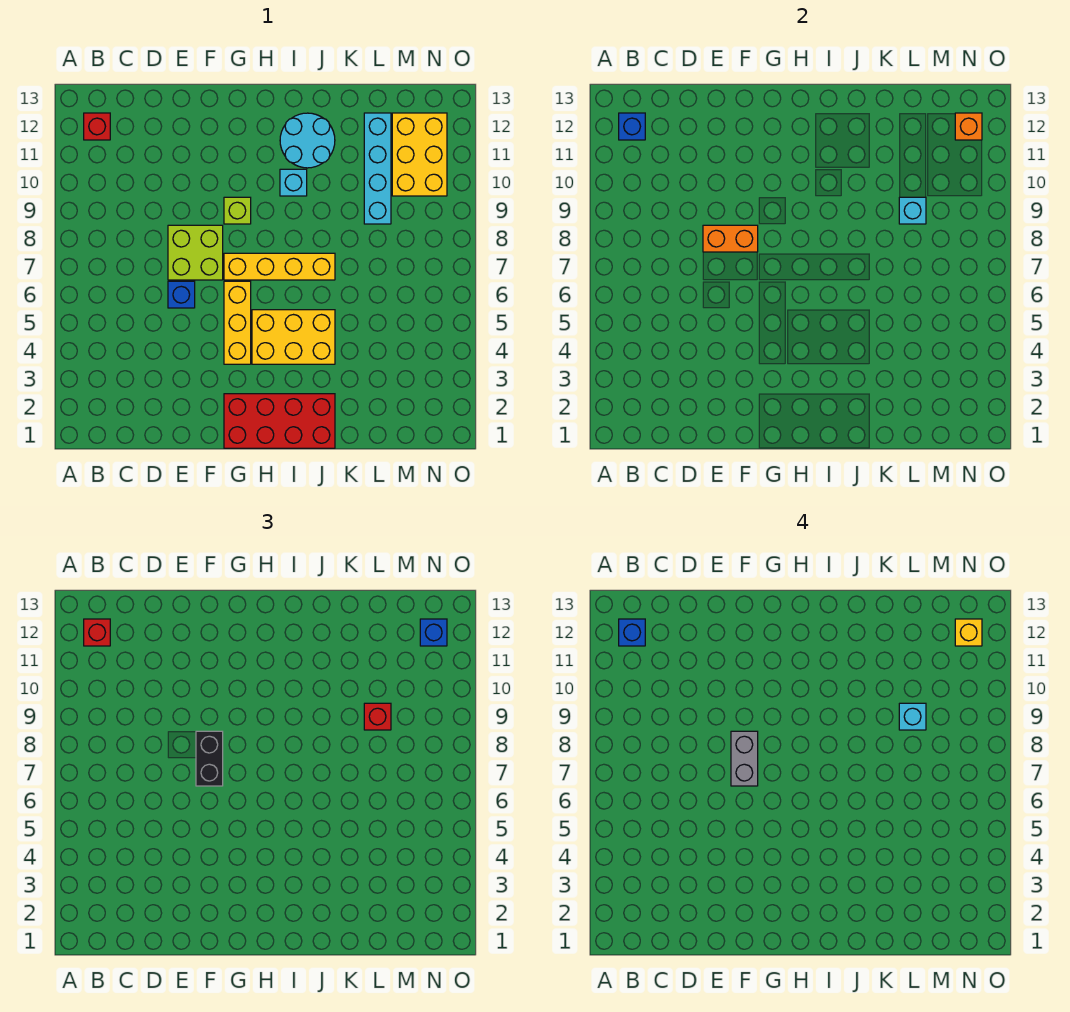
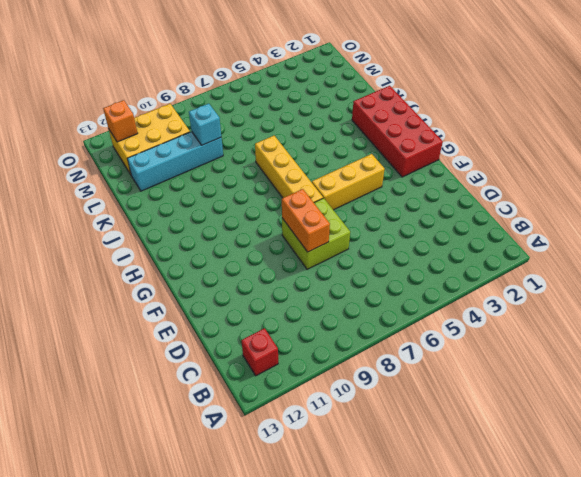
none -> blue 1x1 brick [168,281,195,308]
none -> lime 1x1 brick [224,197,251,224]
none -> yellow 2x3 brick [252,310,335,364]

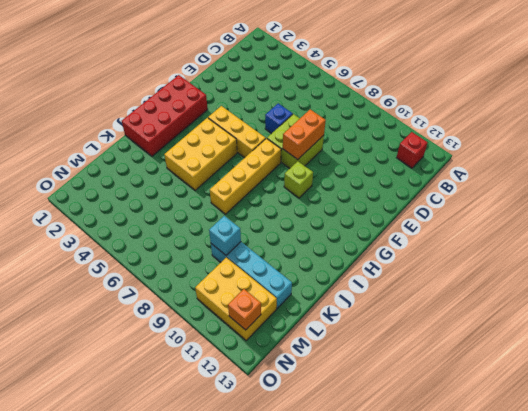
none -> cyan 1x1 brick [280,169,307,196]
none -> cyan 2x2 round brick [280,113,335,168]
none -> blue 1x1 brick [619,113,645,140]

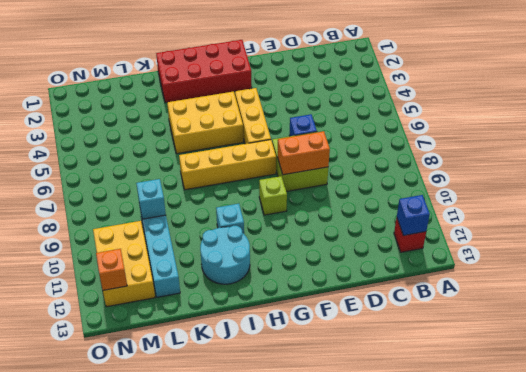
none -> red 1x1 brick [84,619,110,646]
none -> black 1x2 brick [196,731,223,786]
none -> red 1x1 brick [364,703,391,730]

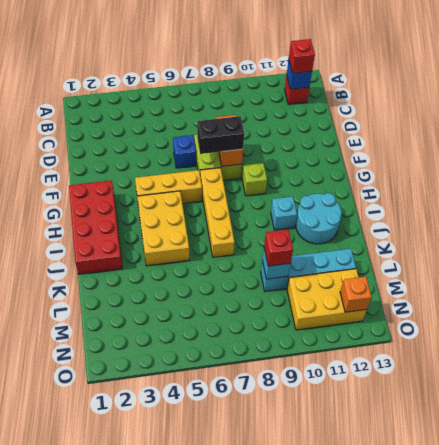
none -> blue 1x1 brick [420,619,447,646]
none -> blue 1x1 brick [619,619,645,646]
none -> grey 1x2 brick [731,731,758,786]

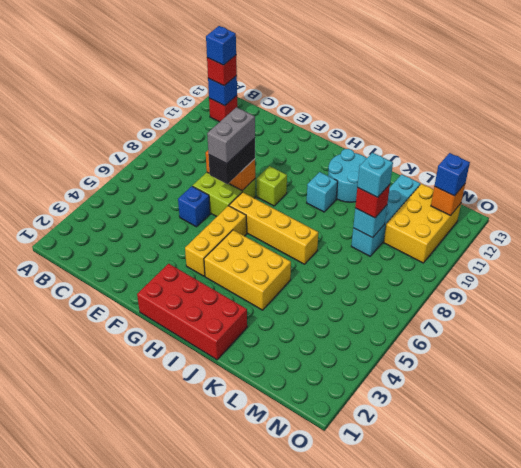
none -> yellow 1x1 brick [955,619,982,646]

